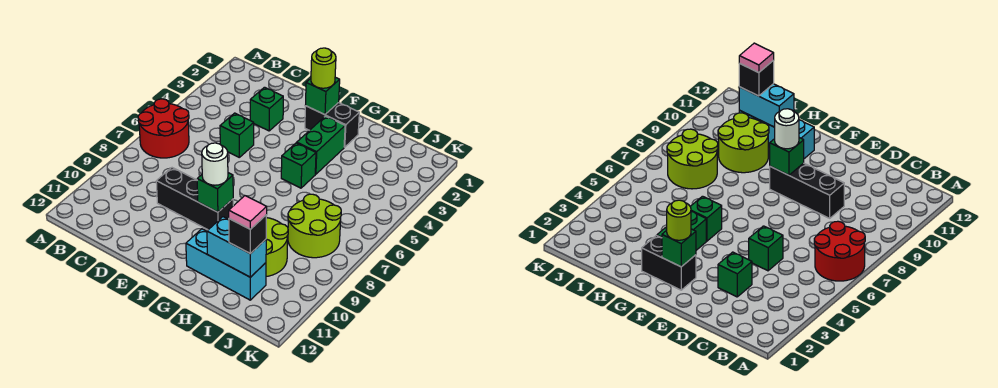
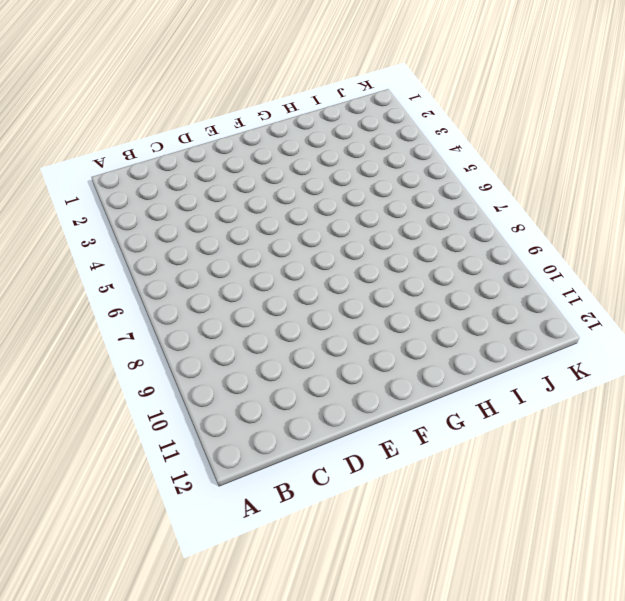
none -> red 2x2 round brick [138,99,189,158]
none -> green 1x1 brick [250,87,283,131]
none -> green 1x1 brick [220,113,254,157]

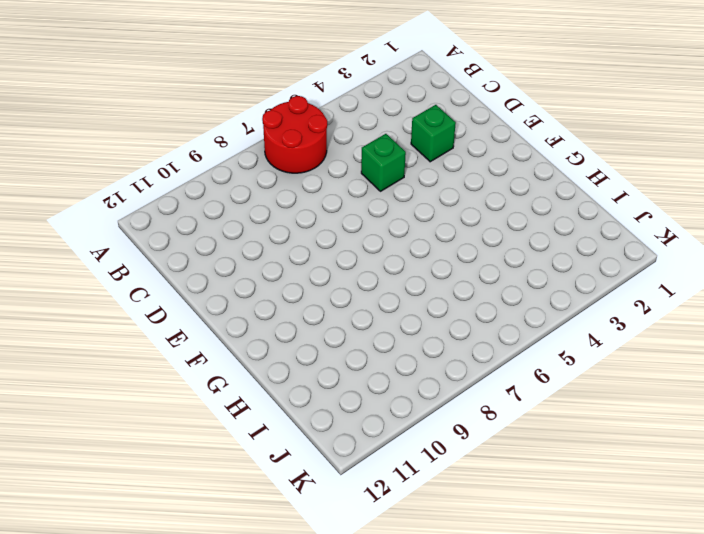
none -> black 1x3 brick [156,168,233,230]
none -> black 1x2 brick [305,103,359,147]
none -> green 1x2 brick [297,116,345,174]

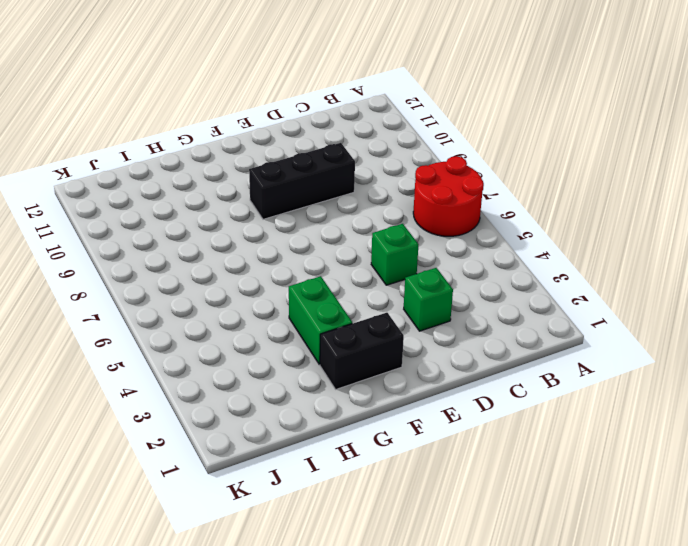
none -> green 1x1 brick [281,143,316,188]
none -> cyan 1x3 brick [186,229,266,300]
none -> lime 2x2 round brick [266,218,288,277]

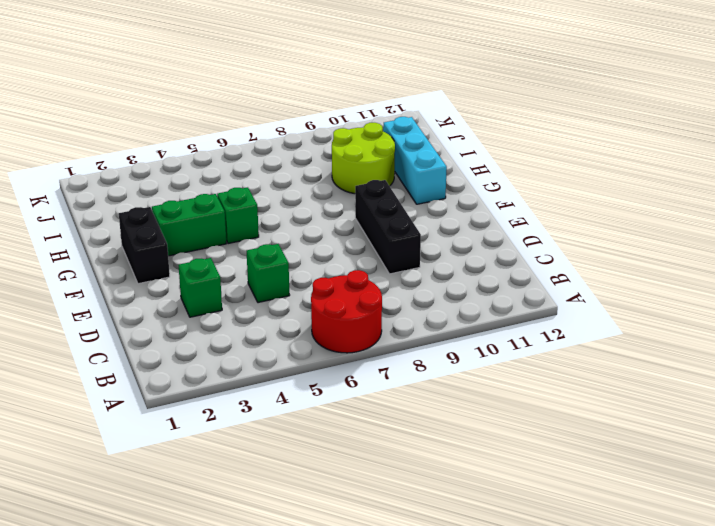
none -> lime 2x2 round brick [288,194,341,258]
none -> green 1x1 brick [306,77,340,115]
none -> green 1x1 brick [197,173,233,212]

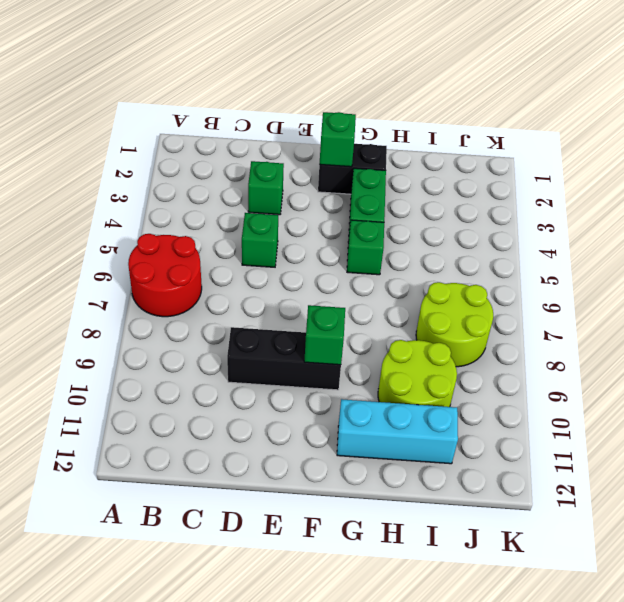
none -> cyan 1x2 brick [207,217,266,277]
none -> lime 1x1 round brick [311,48,336,88]
none -> white 1x1 round brick [202,143,228,185]

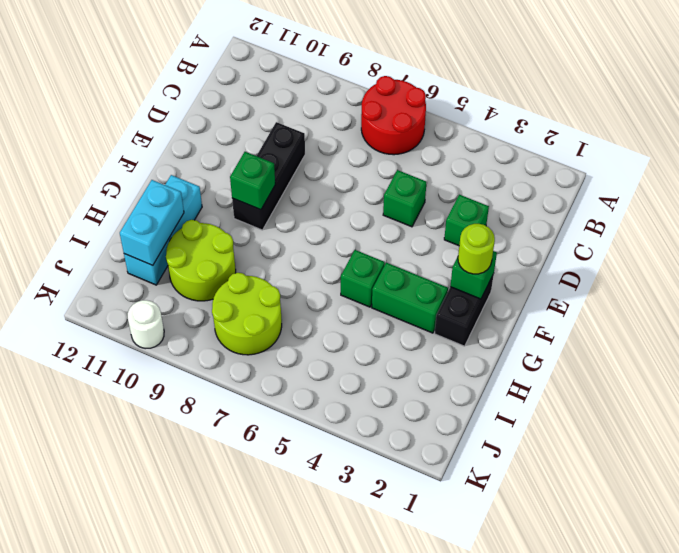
white 1x1 round brick [128,300,164,349] -> white 1x1 round brick moved to [202,143,228,185]
none -> black 1x1 brick [229,215,267,254]
none -> pink 1x1 tile [229,196,267,229]

